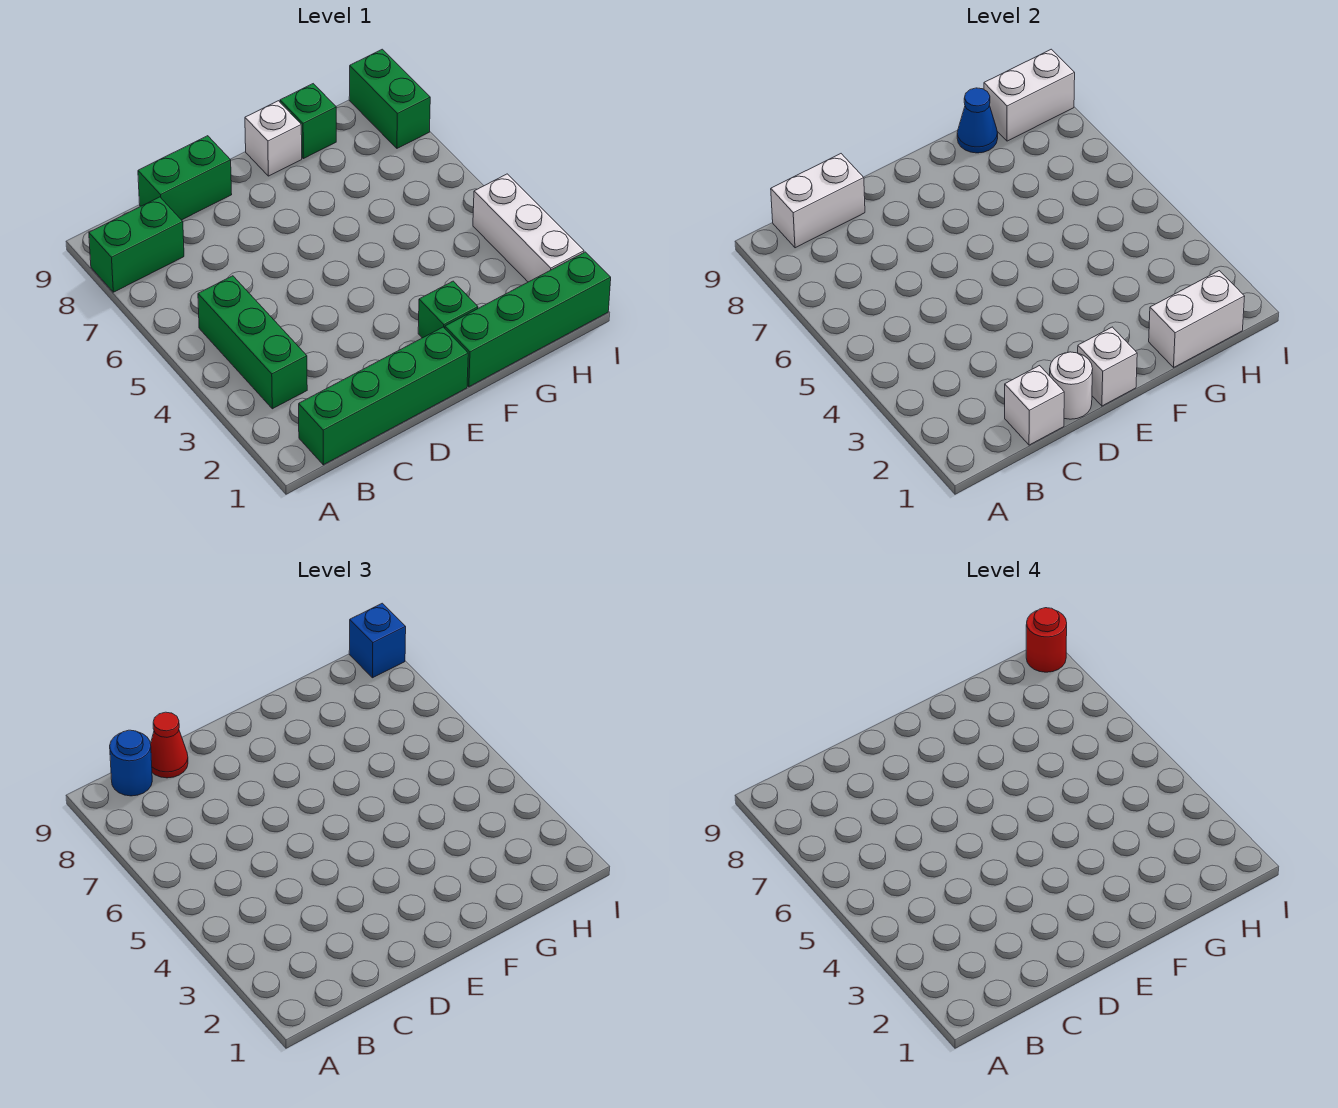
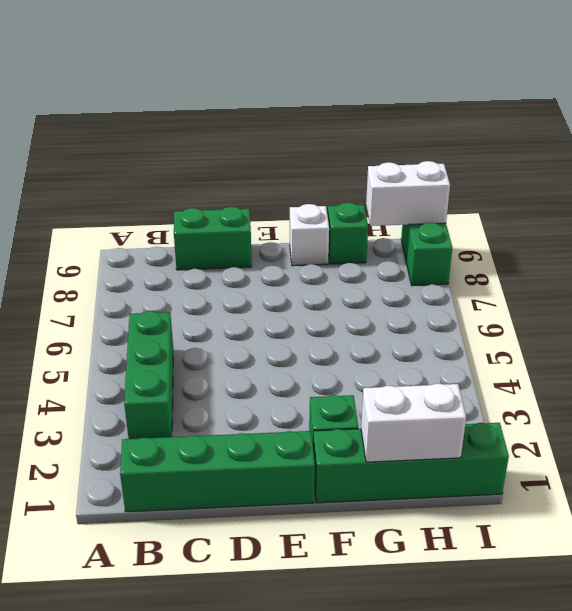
none -> green 1x2 brick [89,197,184,292]
none -> white 1x3 brick [473,174,584,282]
none -> white 1x2 brick [771,154,865,248]

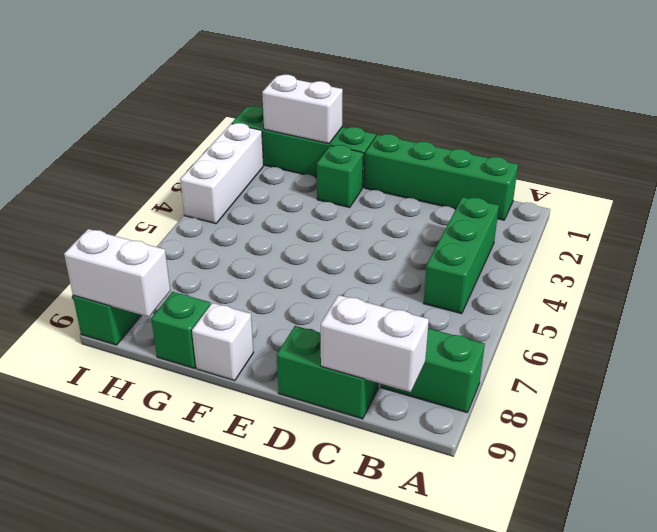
none -> white 1x1 brick [1005,366,1064,445]
none -> white 1x1 round brick [1050,352,1093,419]
none -> white 1x1 brick [1078,327,1137,406]

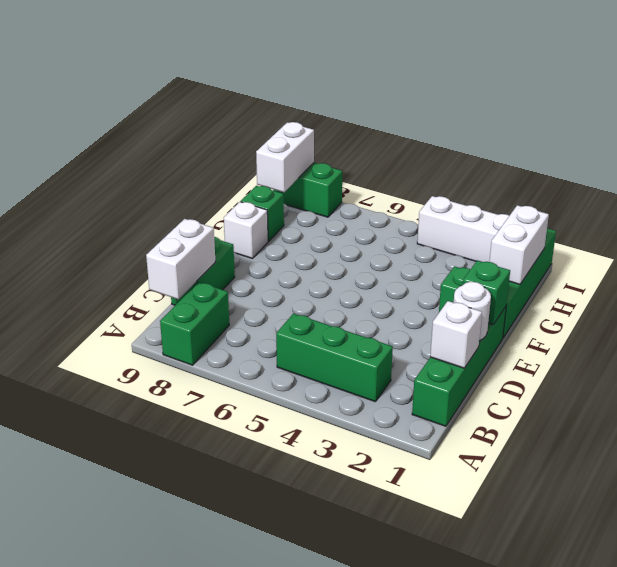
green 1x1 brick [463,260,510,325] -> white 1x1 brick [1078,327,1137,406]
none -> blue 1x1 cone [957,88,998,153]
none -> blue 1x1 round brick [110,730,152,796]
none -> red 1x1 cone [151,712,188,778]

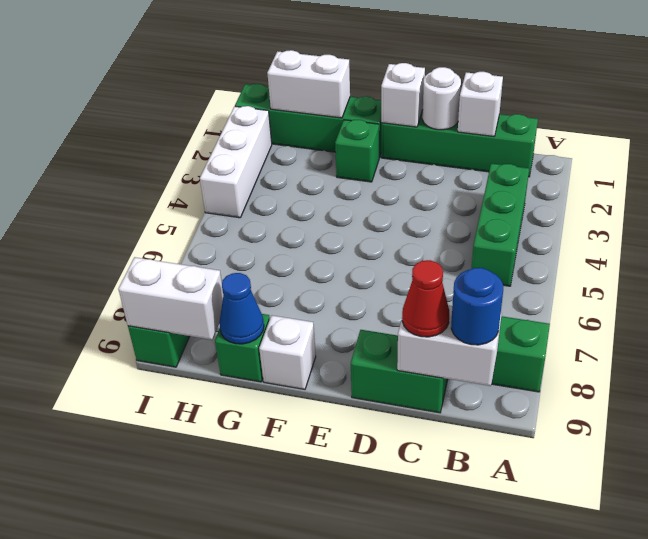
none -> blue 1x1 brick [349,603,406,678]
none -> red 1x1 round brick [1026,608,1067,672]

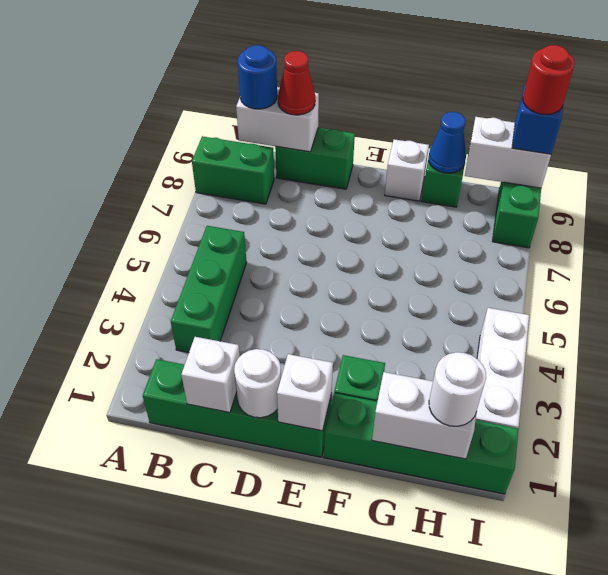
white 1x1 round brick [429,352,486,426] -> none

